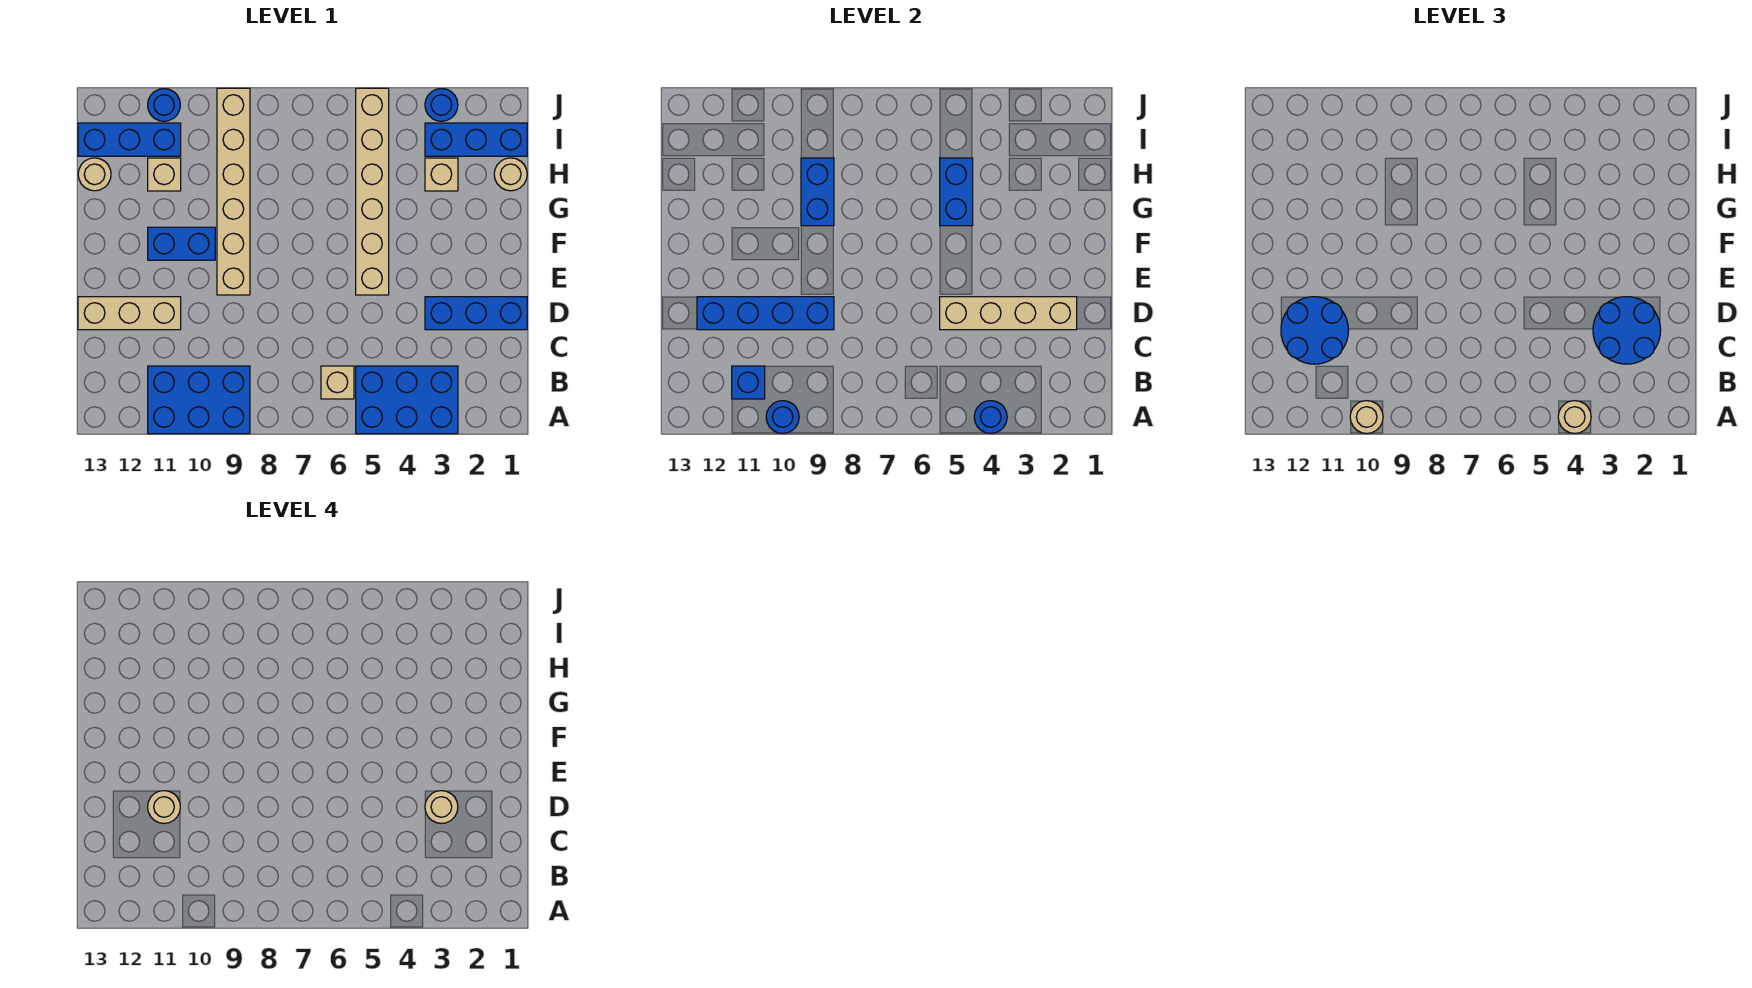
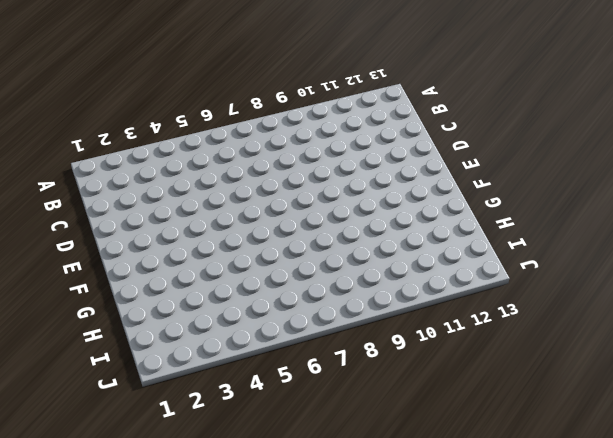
none -> blue 2x3 brick [356,366,458,434]
none -> blue 2x3 brick [148,366,250,434]
none -> tan 1x1 brick [321,366,354,399]

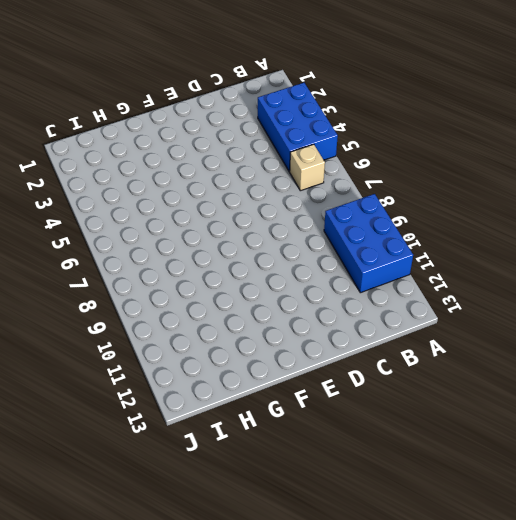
none -> blue 1x3 brick [425,297,527,330]
none -> tan 1x3 brick [78,297,181,330]
none -> tan 1x6 brick [356,88,389,295]

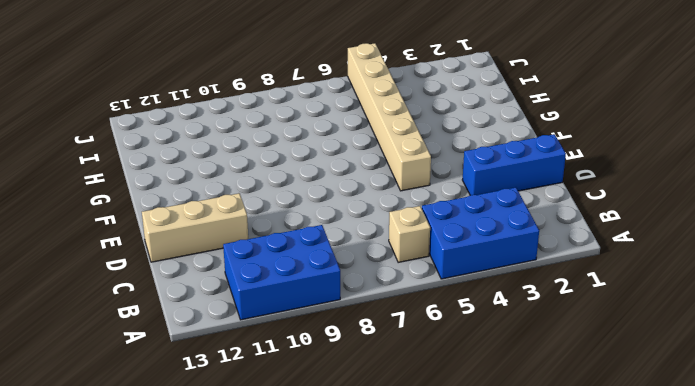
none -> tan 1x6 brick [217,88,250,295]
none -> blue 1x2 brick [148,227,215,260]
none -> tan 1x1 round brick [494,158,527,191]

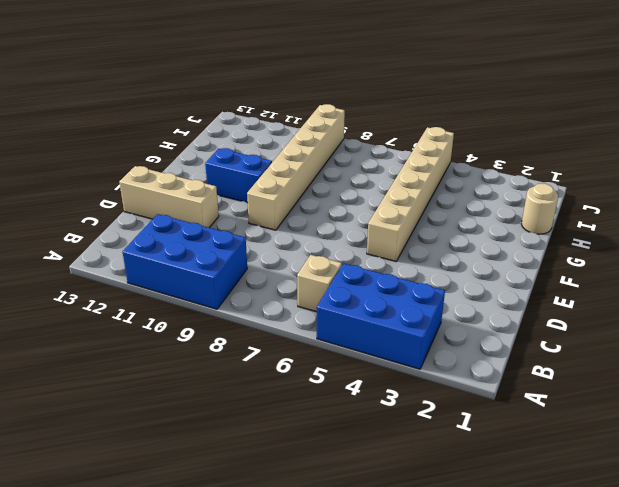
none -> blue 1x3 brick [425,297,527,330]
none -> tan 1x1 brick [425,158,458,191]
none -> tan 1x1 brick [148,158,181,191]

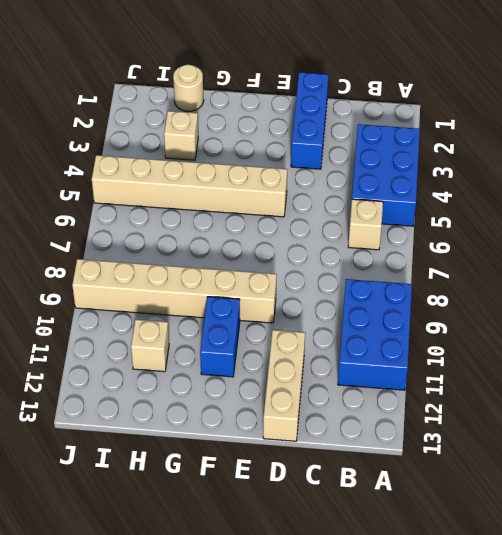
none -> tan 1x1 round brick [78,158,111,191]
none -> blue 1x3 brick [425,123,527,156]
none -> blue 1x3 brick [78,123,181,156]

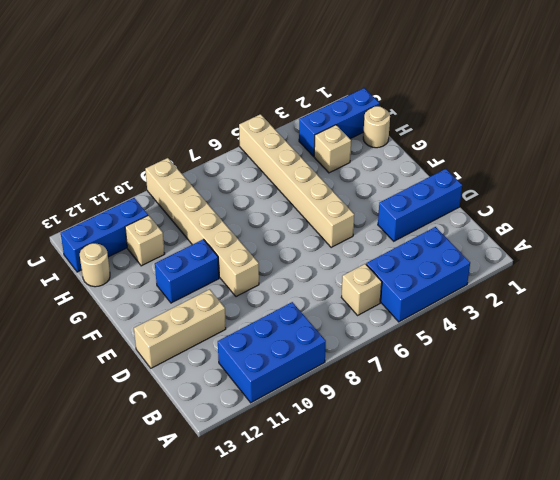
none -> blue 1x1 round brick [425,89,458,121]
none -> blue 1x1 round brick [148,89,180,121]
none -> blue 1x1 round brick [974,401,1007,434]

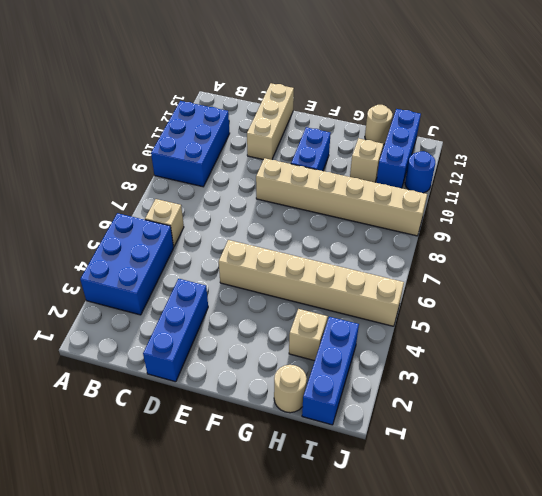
none -> blue 1x1 round brick [425,89,458,121]
none -> blue 1x1 round brick [974,401,1007,434]
none -> blue 1x1 round brick [766,401,799,434]

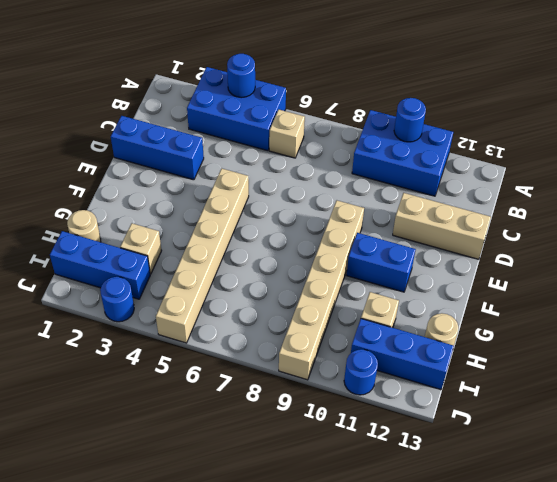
none -> blue 1x1 brick [732,366,765,399]
none -> tan 1x4 brick [940,297,1077,330]
none -> blue 1x4 brick [697,297,834,330]

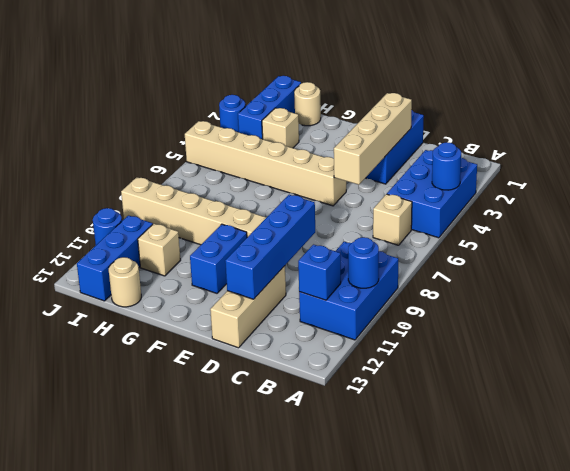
none -> blue 1x2 brick [940,158,973,226]
none -> blue 1x2 brick [801,158,834,226]
none -> tan 1x1 round brick [1558,401,1591,434]

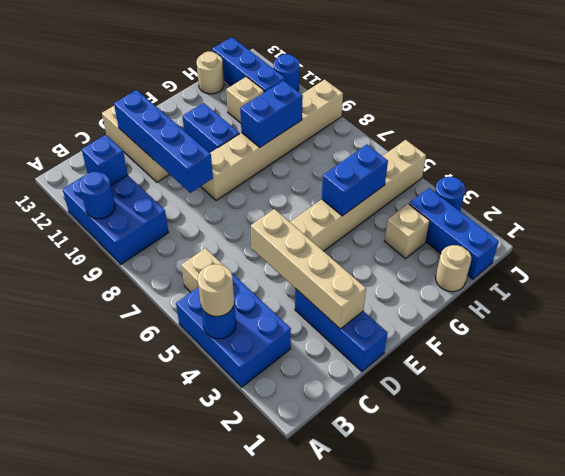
none -> tan 1x1 round brick [1350,401,1383,434]
none -> blue 2x2 round brick [1593,297,1661,364]
none -> blue 2x2 round brick [1281,297,1349,364]

